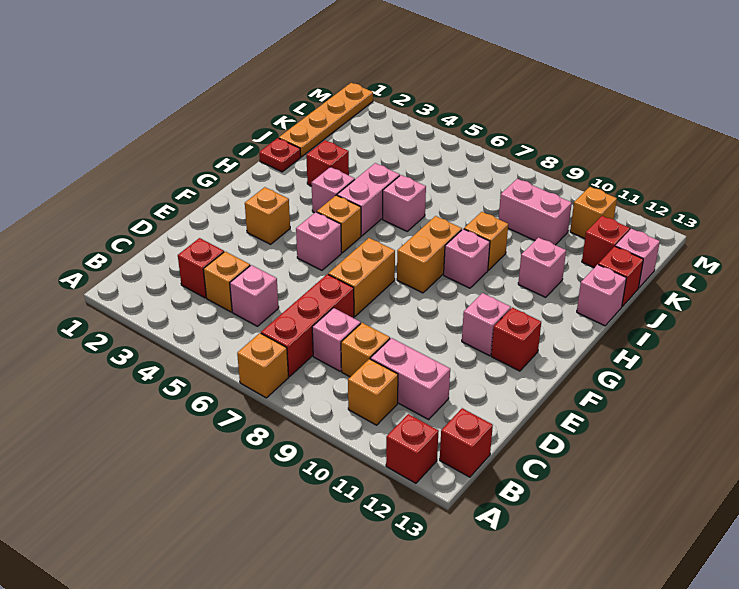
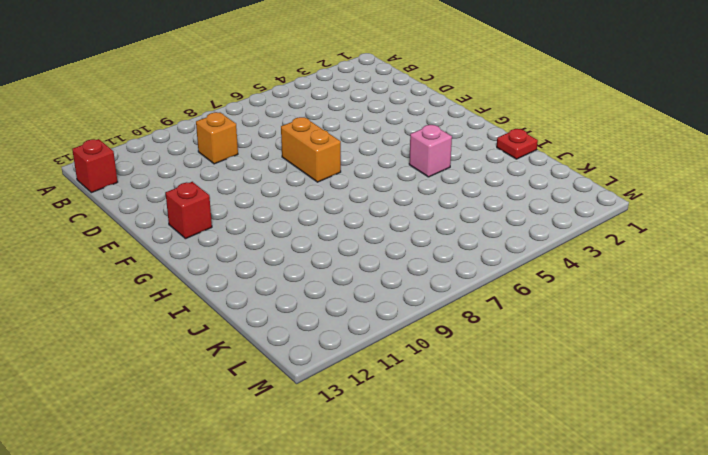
none -> orange 1x1 brick [237,333,288,398]
none -> red 1x1 brick [386,414,439,483]
none -> red 1x3 brick [261,274,354,377]
none -> orange 1x1 brick [348,359,398,425]

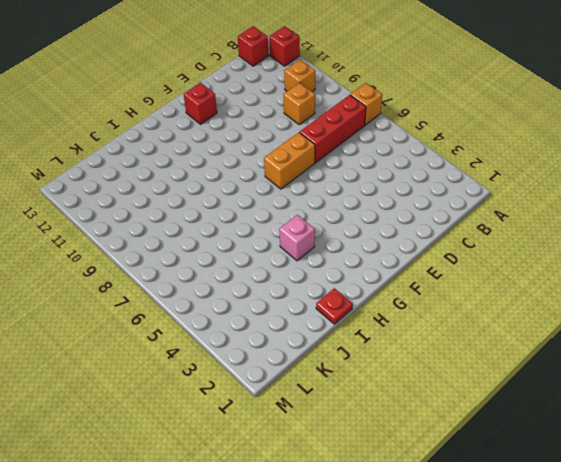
none -> red 1x1 brick [178,238,224,298]
none -> orange 1x1 brick [203,251,250,312]
none -> pink 1x1 brick [230,265,279,326]
none -> pink 1x1 brick [312,308,361,371]

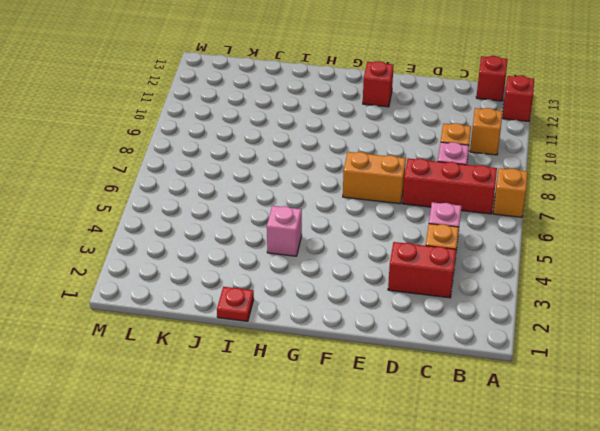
red 1x2 brick [388,242,456,298] -> red 1x1 brick [178,238,224,298]
none -> pink 1x2 brick [370,338,450,419]
none -> orange 1x1 brick [245,187,290,244]
none -> pink 1x1 brick [296,212,341,270]
none -> pink 1x1 brick [462,293,511,356]

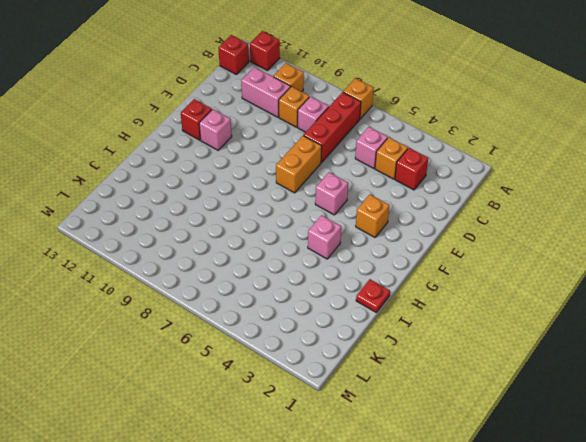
none -> orange 1x1 brick [317,195,361,253]
none -> orange 1x2 brick [397,216,462,293]
none -> pink 1x2 brick [337,163,400,236]
none -> pink 1x1 brick [444,229,490,288]

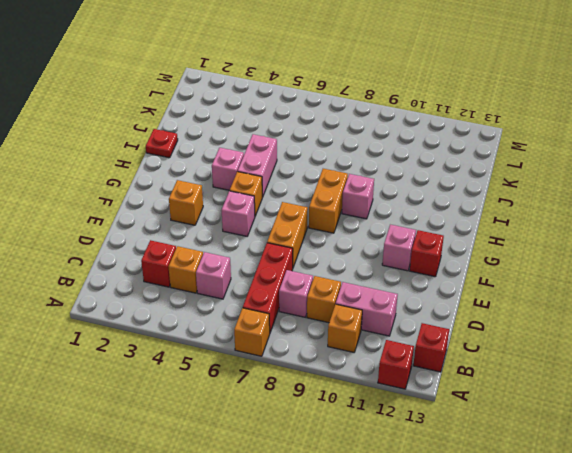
none -> red 1x1 brick [306,140,349,186]
none -> pink 1x1 brick [383,175,426,231]
none -> orange 1x1 brick [464,212,508,270]
none -> pink 1x1 brick [518,238,566,297]

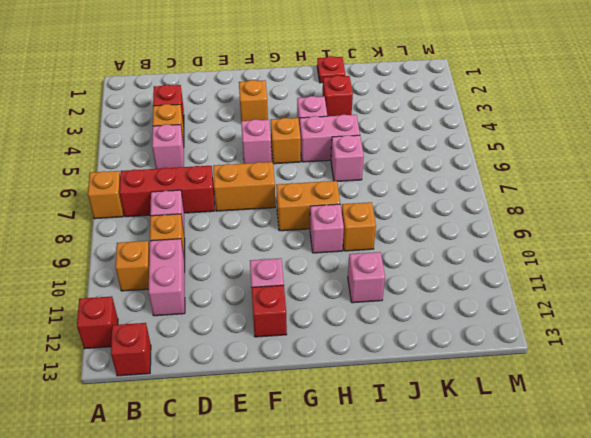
none -> pink 1x1 brick [577,264,626,326]
none -> orange 1x4 plate [279,83,373,157]
none -> red 1x1 brick [598,246,643,306]
none -> pink 1x2 brick [499,179,572,245]

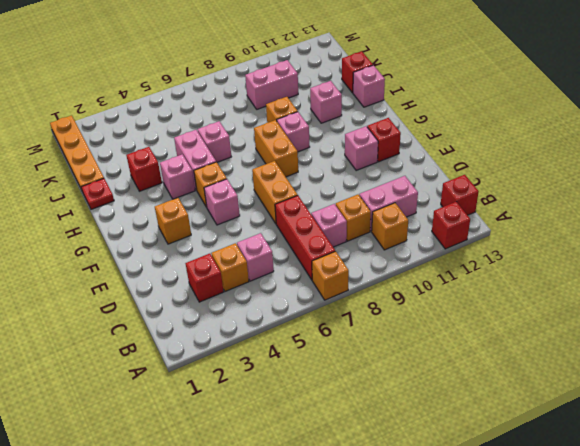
none -> red 1x1 brick [582,216,630,268]
none -> pink 1x1 brick [615,229,660,288]
none -> orange 1x1 brick [570,187,617,238]

